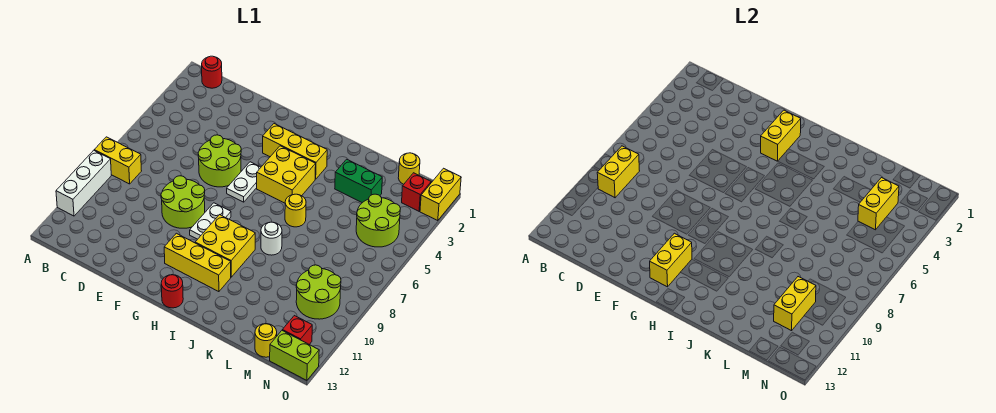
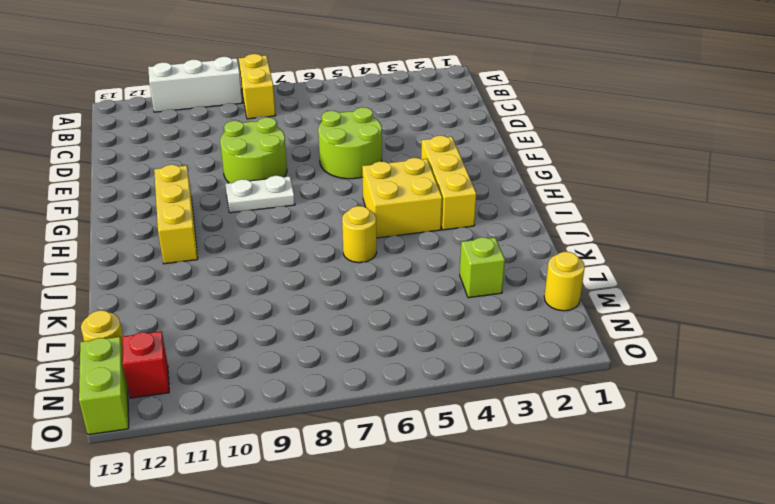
lime 1x1 brick [460,237,505,298] -> green 1x2 brick [335,159,382,203]
none -> red 1x1 round brick [202,56,222,88]
none -> white 1x2 plate [227,162,261,202]
none -> yellow 2x2 brick [195,215,255,277]

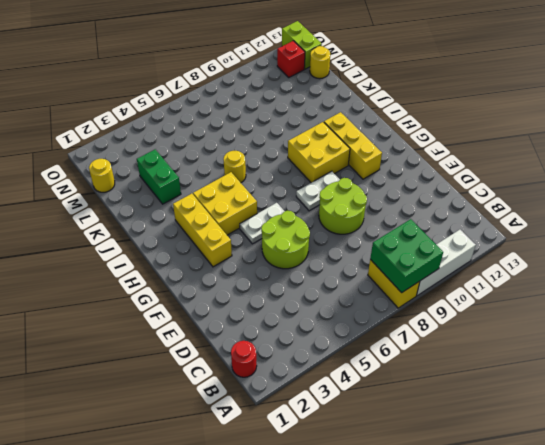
green 2x2 brick [370,219,443,293] -> yellow 1x2 brick [597,146,639,198]
none -> red 1x1 round brick [161,275,183,308]
none -> white 1x1 round brick [261,222,282,255]
none -> lime 2x2 round brick [356,194,400,247]

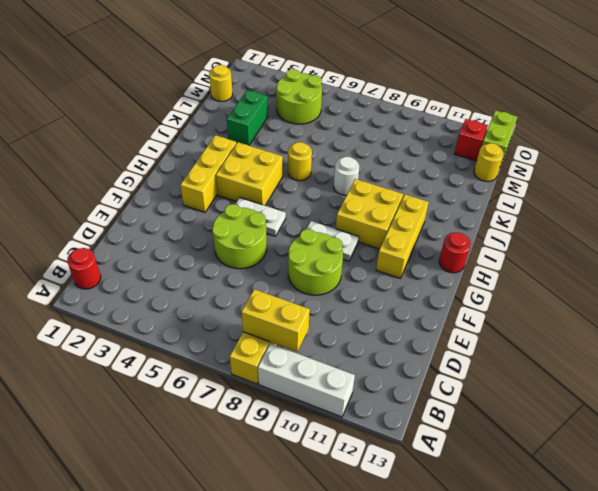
none -> lime 2x2 round brick [296,265,341,319]
none -> red 1x1 brick [402,173,431,211]
none -> yellow 1x2 brick [420,168,461,221]

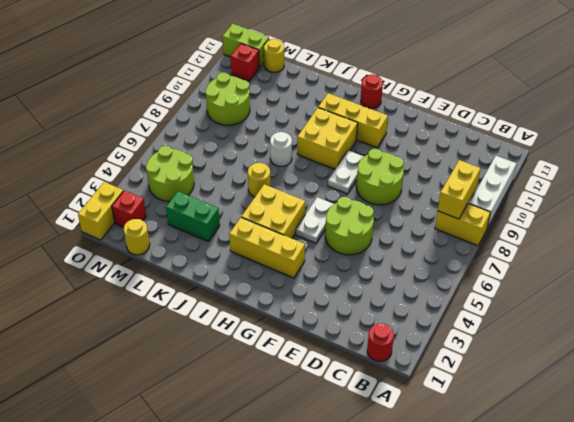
none -> yellow 1x2 brick [761,110,801,161]
none -> yellow 1x2 brick [650,233,692,287]
none -> yellow 1x2 brick [858,178,899,230]

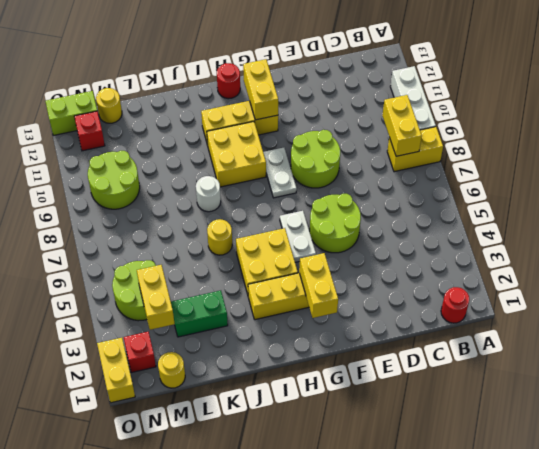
none -> yellow 1x2 brick [774,277,816,331]

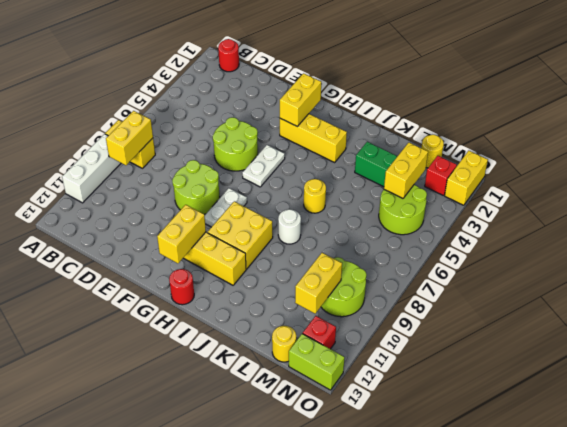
none -> yellow 2x2 brick [257,146,316,203]

